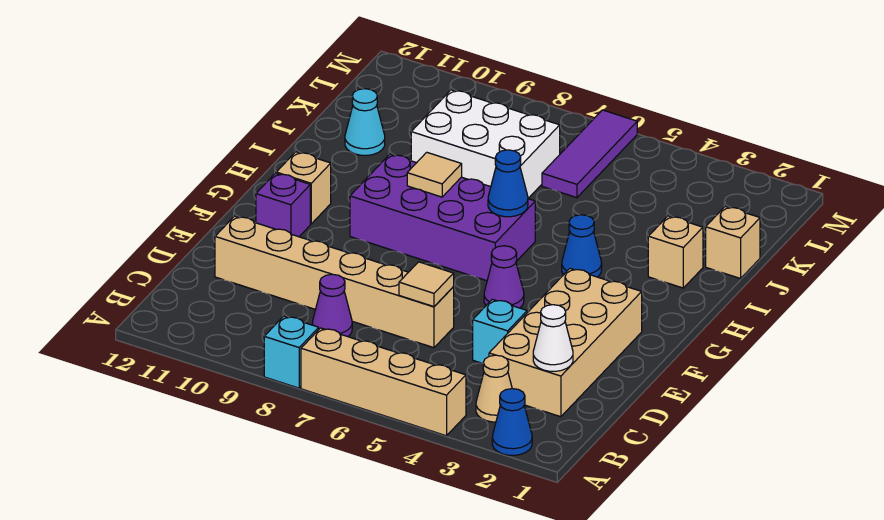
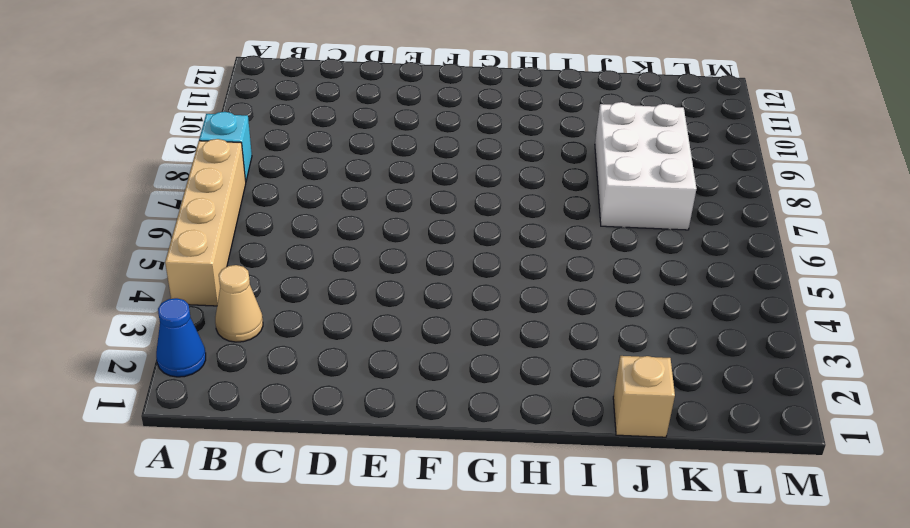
none -> tan 2x4 brick [489,268,642,417]
none -> purple 1x1 cone [312,274,352,337]
none -> cyan 1x1 brick [473,299,527,363]

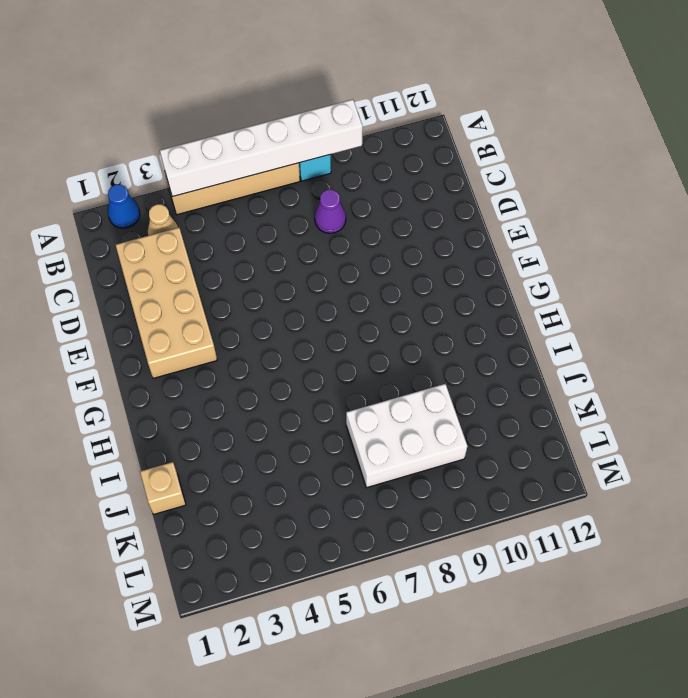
white 1x6 brick [160,99,363,197] -> none
none -> cyan 1x1 brick [473,299,527,363]
none -> tan 1x6 brick [215,216,454,348]
none -> purple 1x1 cone [484,246,524,308]

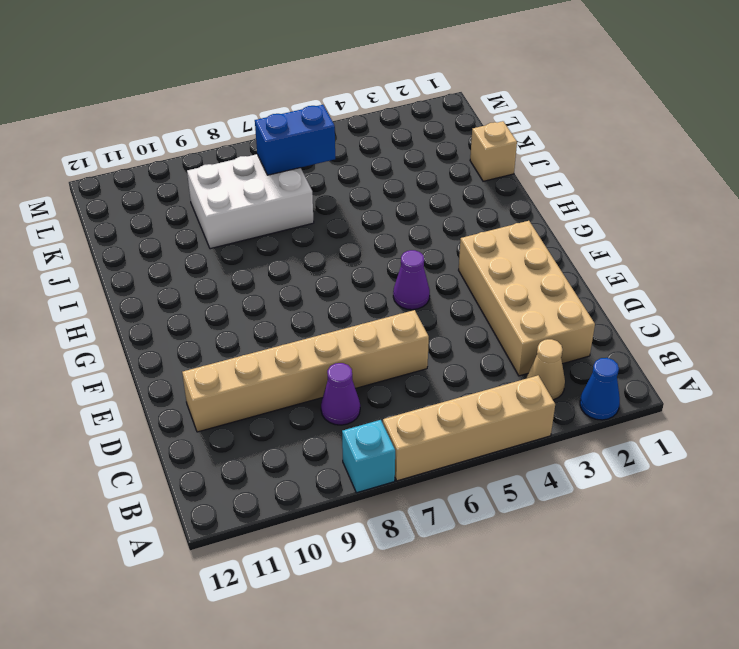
blue 1x2 brick [255,105,335,175] -> none
none -> cyan 1x1 brick [473,299,527,363]
none -> purple 1x1 brick [256,173,310,237]
none -> purple 2x4 brick [350,154,535,281]

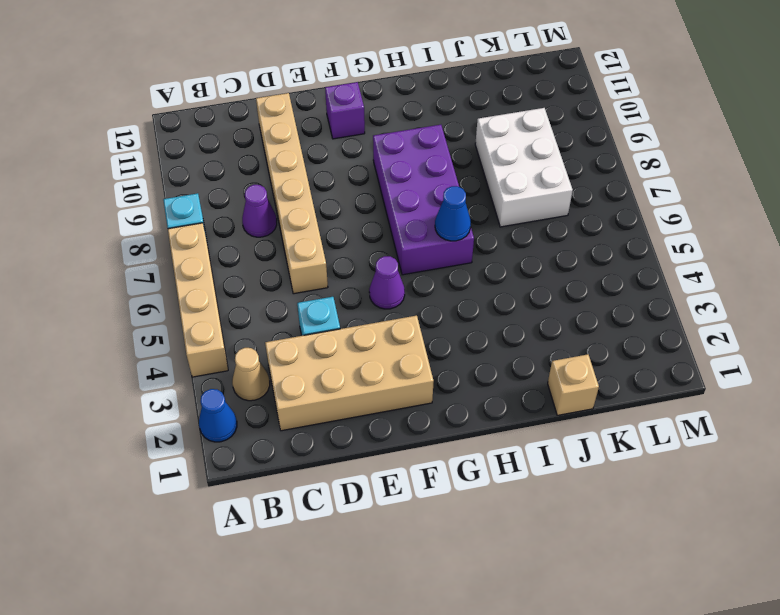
none -> tan 1x1 brick [276,152,331,224]
none -> blue 1x1 cone [562,215,602,277]
none -> tan 1x1 brick [648,216,703,288]

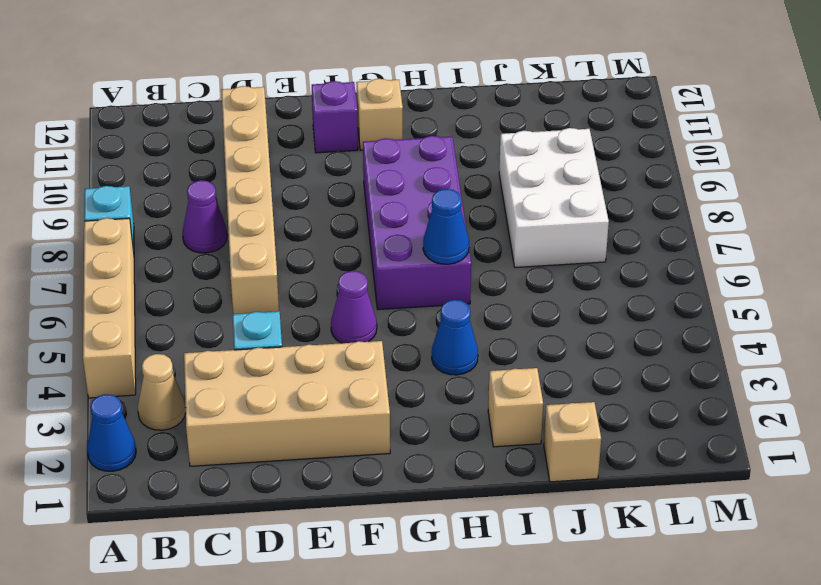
none -> cyan 1x1 cone [345,89,385,155]
none -> purple 1x3 tile [542,110,637,198]
none -> white 1x1 cone [533,305,573,371]

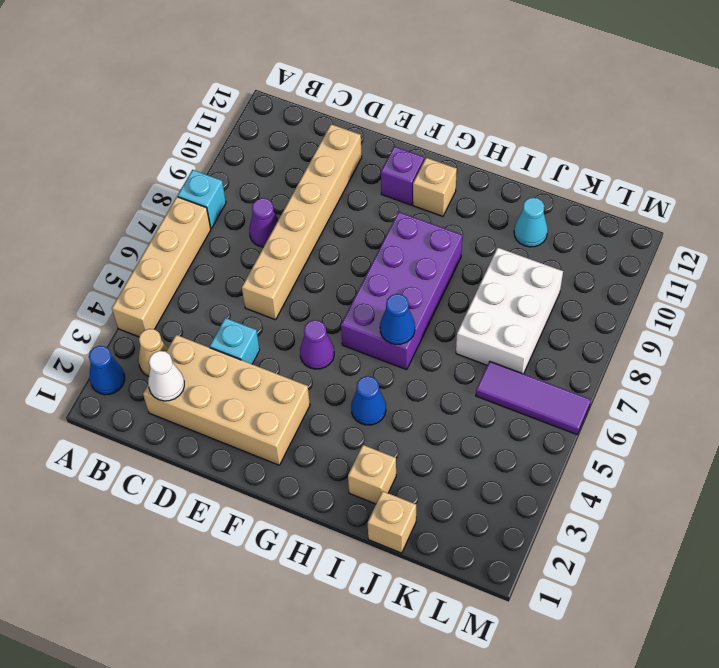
none -> tan 1x1 tile [399,262,454,307]
none -> tan 1x1 tile [407,152,462,197]

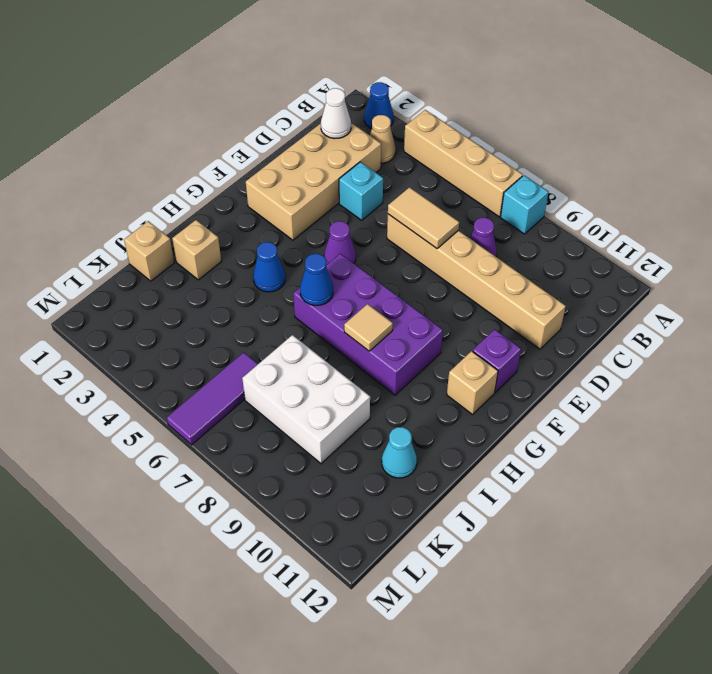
tan 1x2 tile [388,187,459,248] -> tan 1x1 tile [399,262,454,307]

